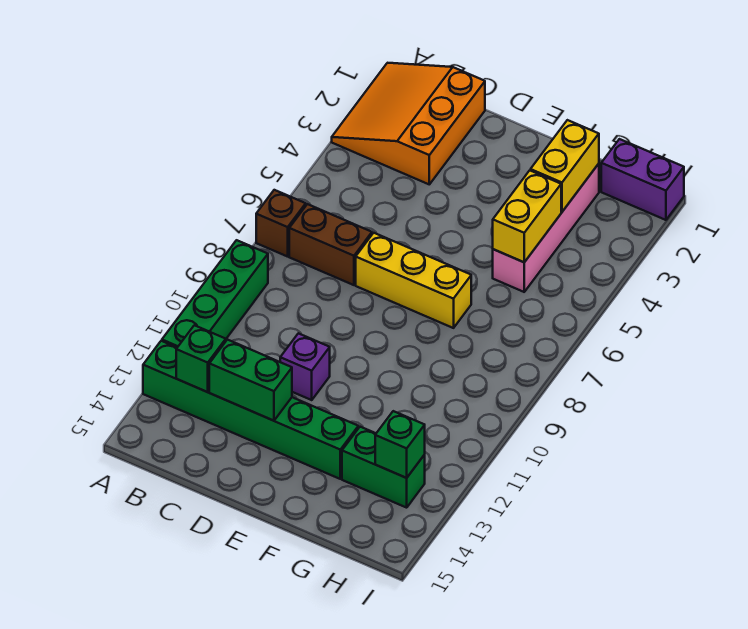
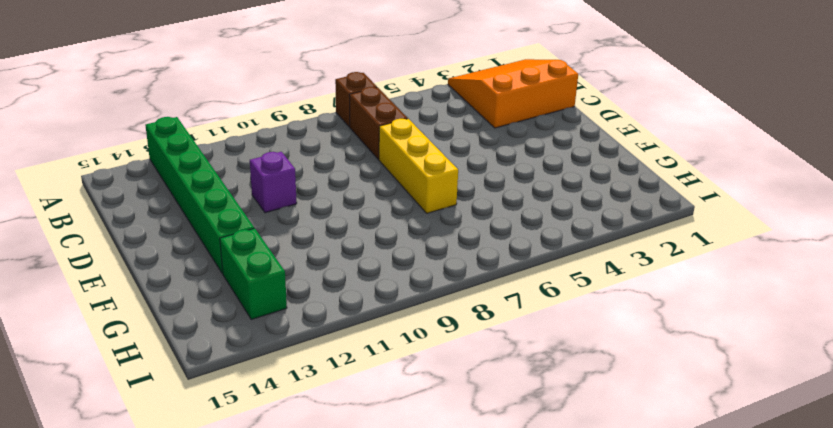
none -> green 1x4 brick [162,240,268,347]
none -> pink 1x4 brick [493,164,599,292]
none -> purple 1x2 brick [601,139,684,220]

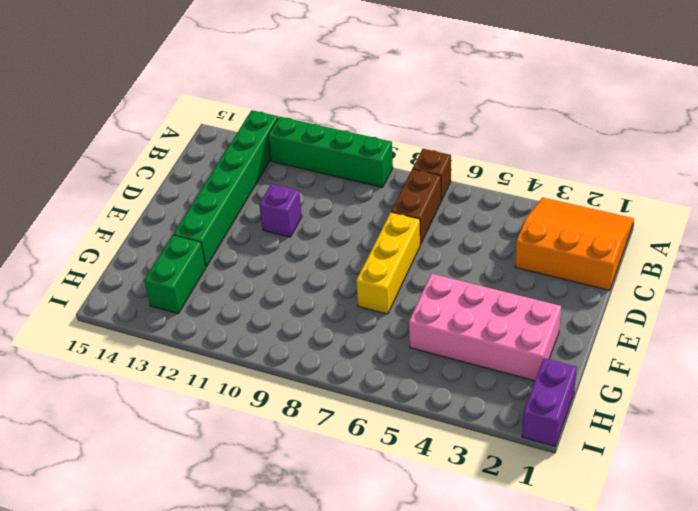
pink 2x4 brick [409,274,561,381] -> pink 1x4 brick [493,164,599,292]
none -> green 1x1 brick [176,325,226,392]
none -> green 1x2 brick [209,340,292,421]
none -> yellow 1x2 brick [531,120,599,212]

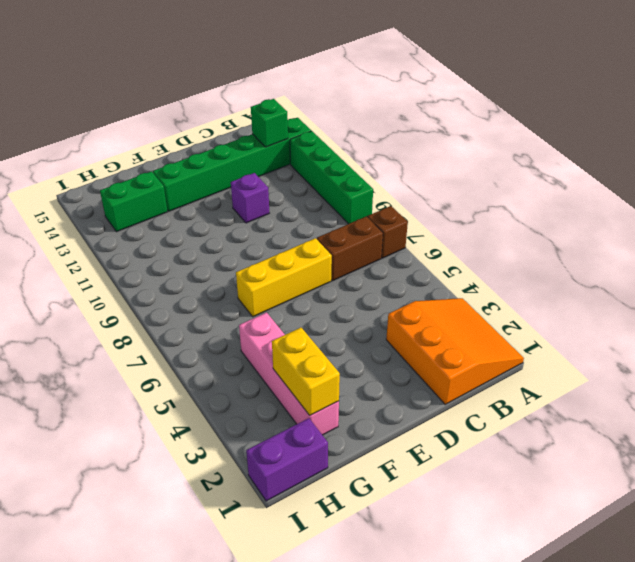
none -> green 1x2 brick [209,340,292,421]
none -> yellow 1x2 brick [493,170,561,262]
none -> green 1x1 brick [375,411,425,478]

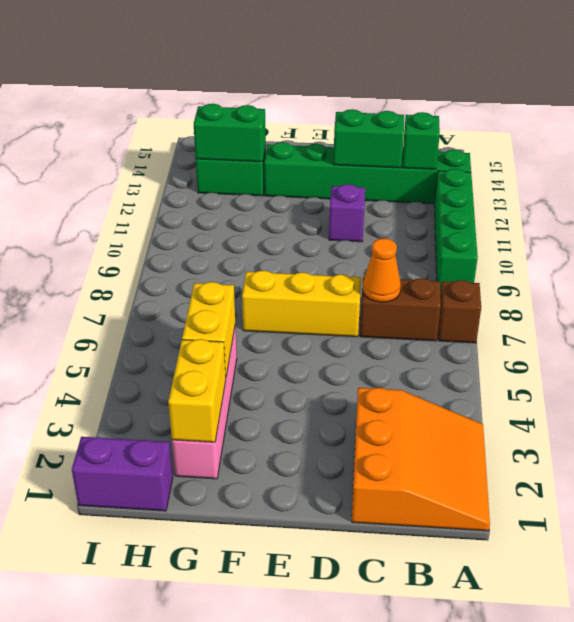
orange 1x1 cone [362,238,401,302] -> none
green 1x2 brick [194,104,266,162] -> green 1x1 brick [375,411,425,478]

